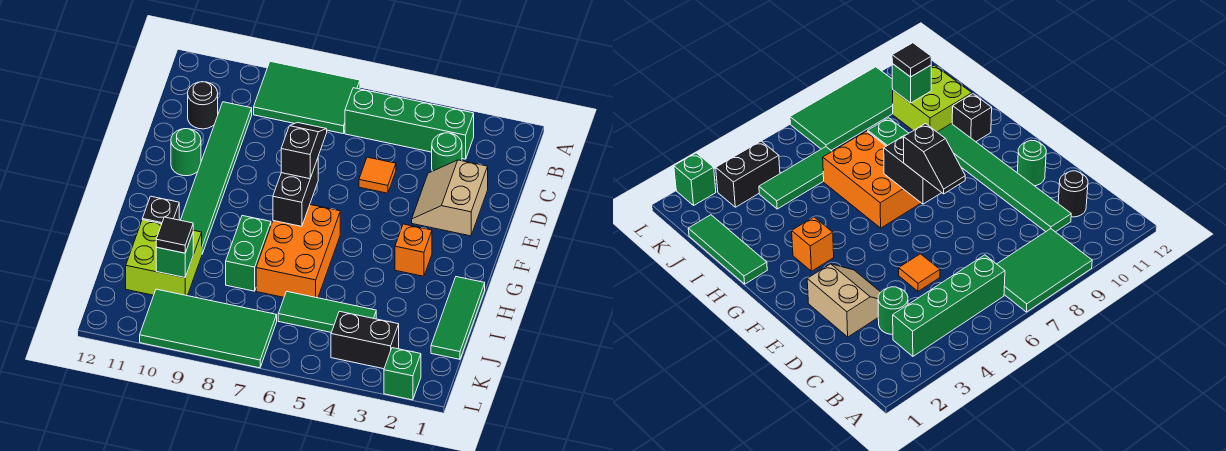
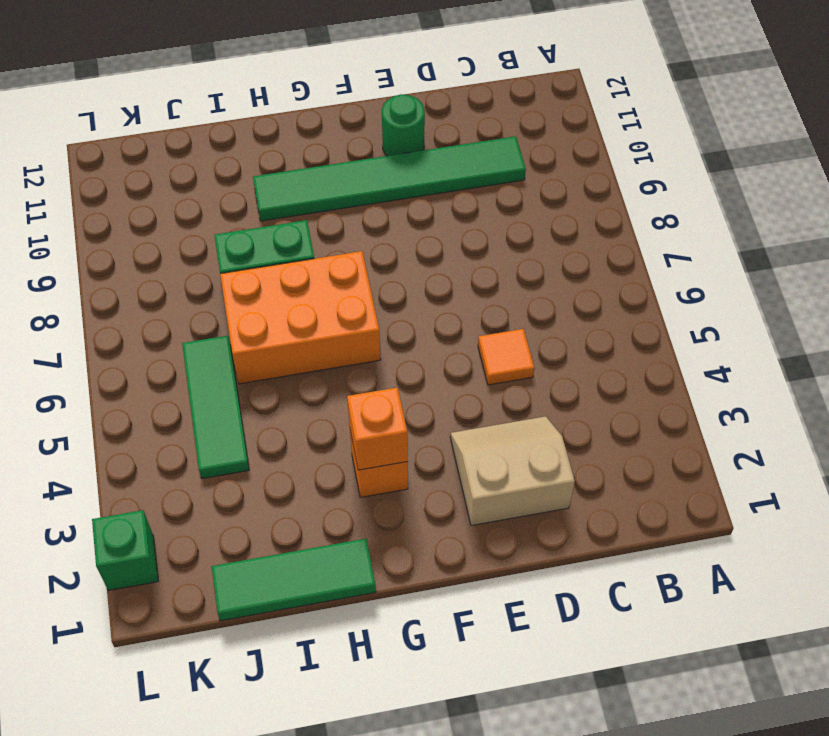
orange 1x1 brick [347,387,408,470] -> none
none -> green 2x3 tile [254,61,360,134]
none -> green 1x4 brick [345,88,474,159]
none -> green 1x1 round brick [432,133,462,171]

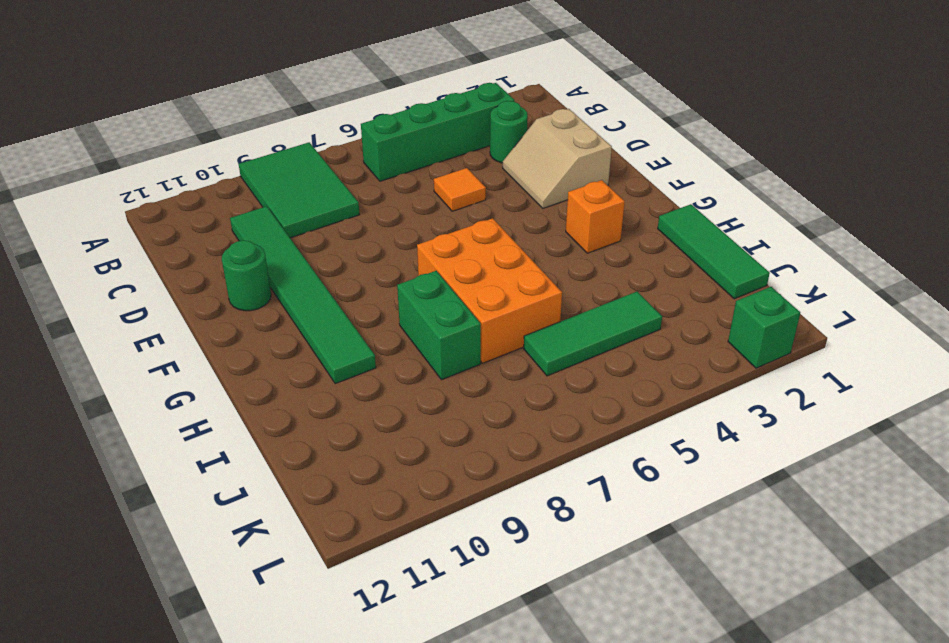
green 2x3 tile [239,142,360,238] -> green 2x3 tile turned to [254,61,360,134]
none -> black 1x1 round brick [188,82,218,129]
none -> black 1x1 brick [142,196,179,224]
none -> lime 2x2 brick [126,220,202,296]

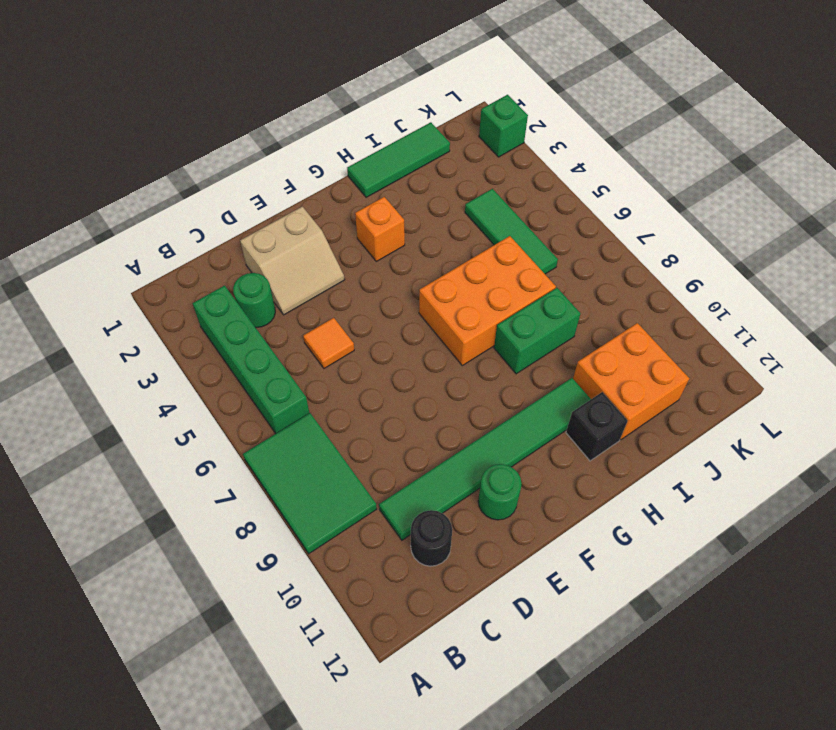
orange 2x2 brick [573,323,689,440] -> lime 2x2 brick [126,220,202,296]
none -> black 1x2 brick [331,311,399,369]
none -> green 2x4 tile [140,289,277,368]
none -> black 1x2 brick [273,159,318,226]

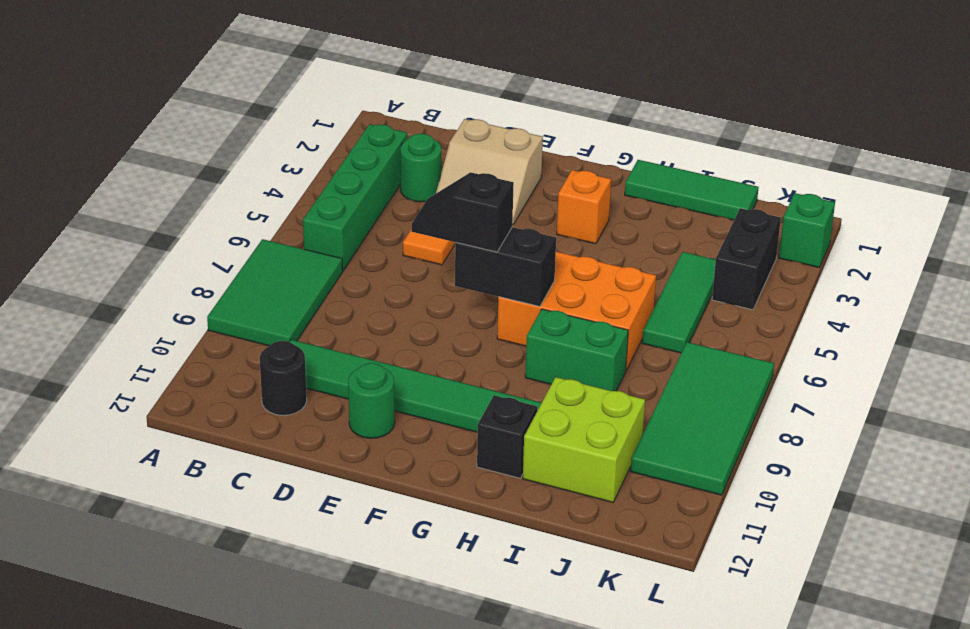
none -> green 1x1 brick [156,233,193,278]
none -> black 1x1 tile [156,217,193,253]

